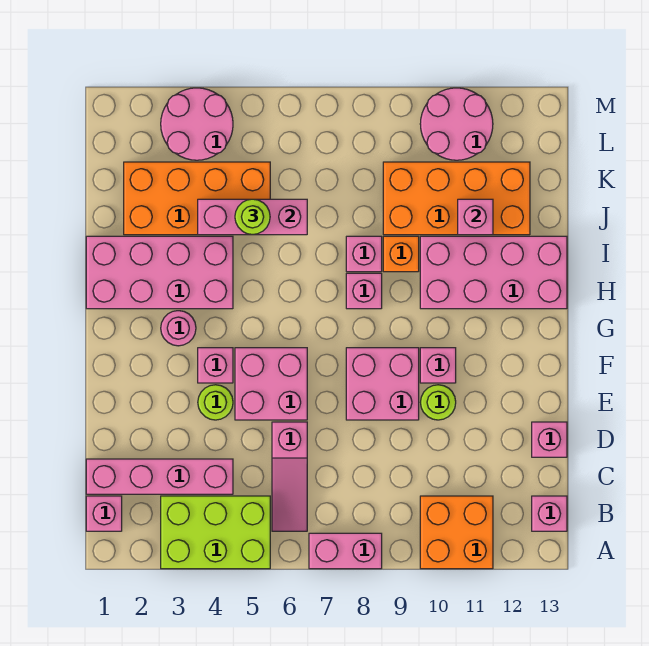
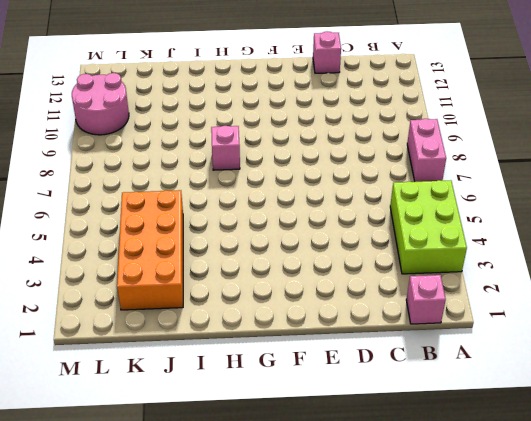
none -> orange 2x2 brick [420,496,493,569]
none -> pink 1x3 slope [272,422,307,531]
none -> pink 1x1 brick [532,496,567,531]

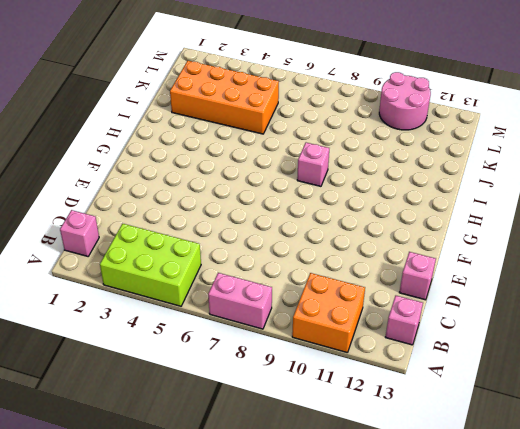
none -> pink 1x3 slope [272,422,307,531]
none -> pink 1x4 brick [86,459,233,494]
none -> lime 1x1 round brick [198,385,233,420]

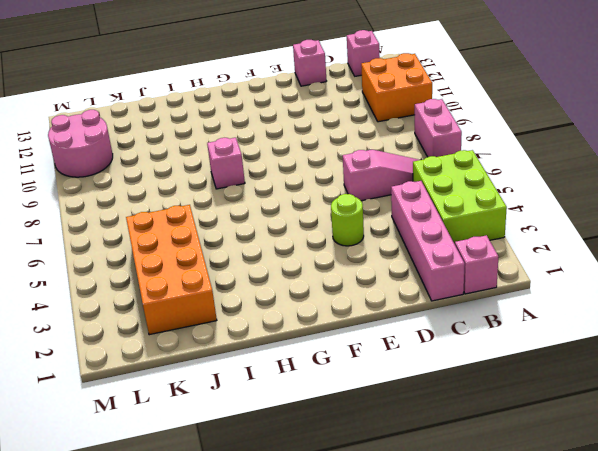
none -> pink 2x2 brick [235,348,307,420]
none -> pink 2x2 brick [346,348,419,420]
none -> lime 1x1 round brick [420,385,456,420]

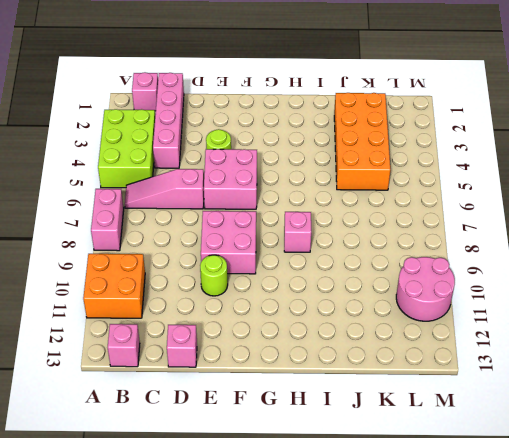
none -> pink 1x1 brick [198,348,233,383]
none -> pink 1x1 brick [420,348,456,383]
none -> pink 1x1 round brick [161,311,196,346]

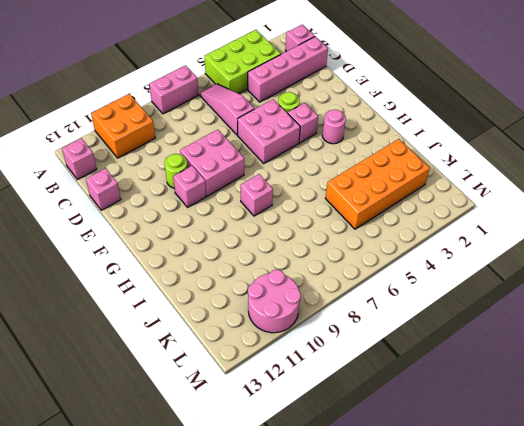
none -> pink 2x4 brick [86,236,233,309]
none -> pink 2x4 brick [420,236,567,309]
none -> pink 1x1 brick [346,236,382,272]

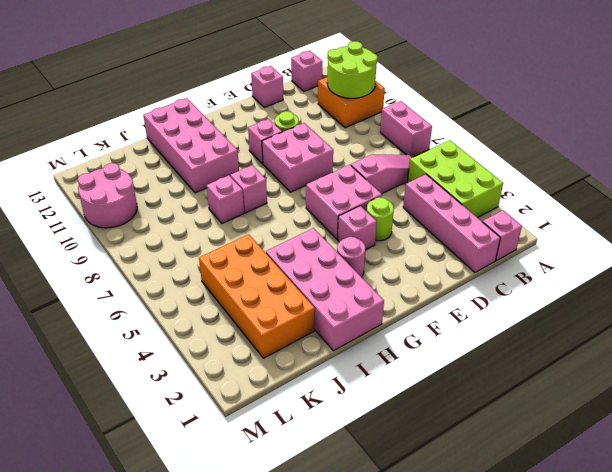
lime 2x2 round brick [327,41,378,98] -> none
none -> orange 1x1 brick [383,236,419,272]
none -> orange 2x4 brick [383,162,530,235]
none -> pink 2x2 round brick [161,88,233,160]

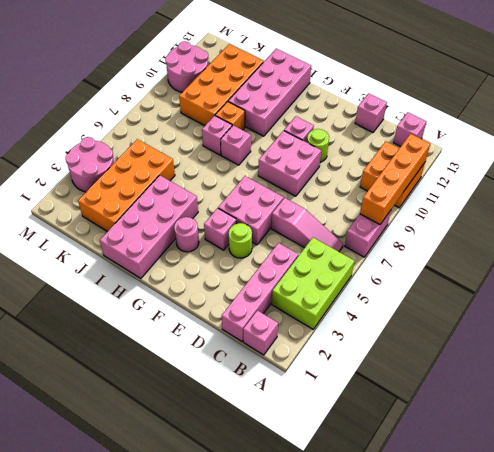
orange 1x4 brick [360,134,430,224] -> none
none -> pink 1x3 brick [198,199,307,235]
none -> pink 1x1 brick [458,199,493,235]
none -> lime 1x1 round brick [235,199,270,235]

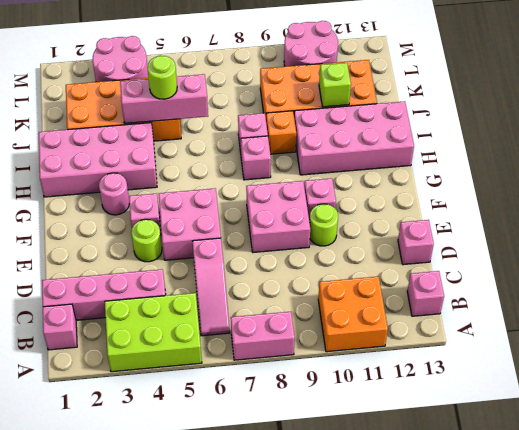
lime 1x1 brick [319,63,351,107] -> pink 1x1 brick [458,199,493,235]

